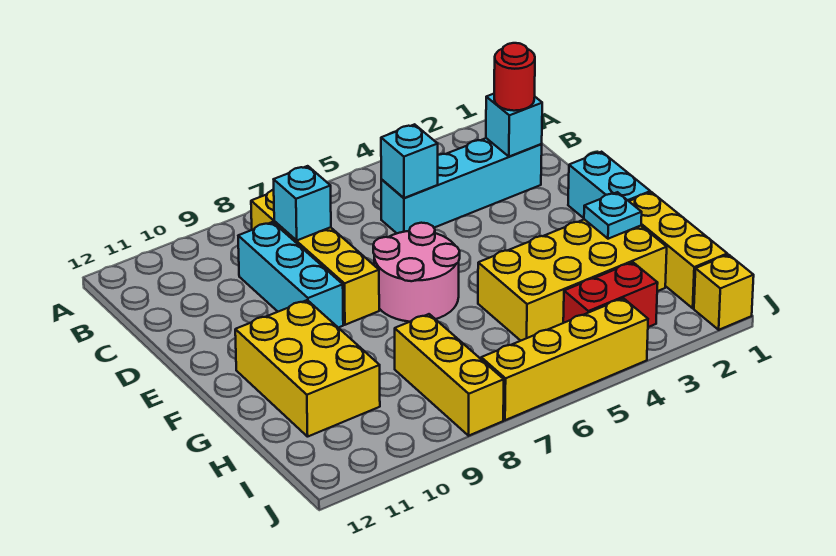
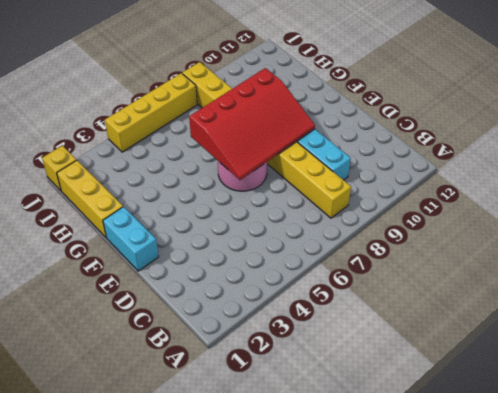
red 3x4 slope [189,68,315,180] -> none
none -> cyan 1x4 brick [381,138,542,233]
none -> yellow 2x3 brick [235,300,380,437]
none -> yellow 2x4 brick [478,219,667,341]

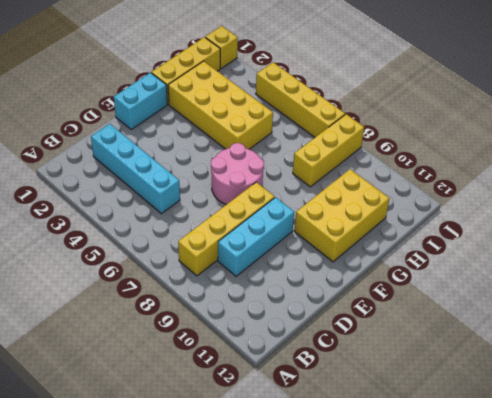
none -> red 1x2 brick [563,262,658,327]
none -> cyan 1x1 brick [486,94,542,157]
none -> cyan 1x1 brick [381,124,438,198]

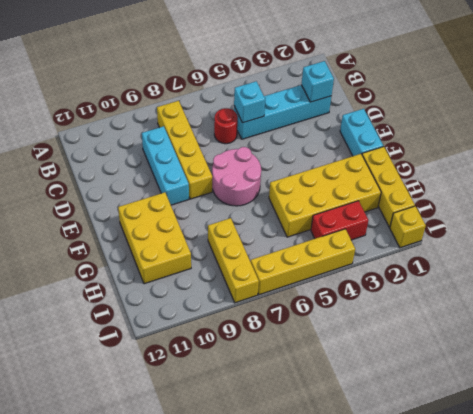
red 1x1 round brick [214,108,238,144] -> red 1x1 round brick moved to [494,43,535,111]
none -> cyan 1x1 brick [274,166,331,240]
none -> cyan 1x1 plate [584,192,642,239]

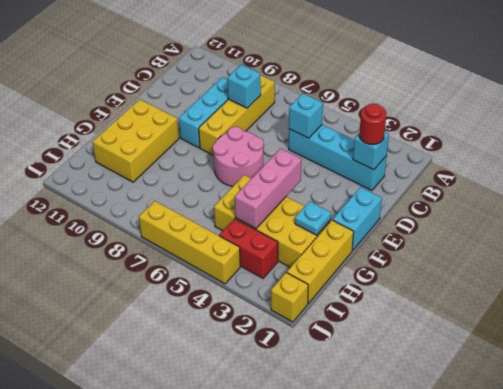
pink 1x3 brick [235,149,302,228] -> none
none -> yellow 1x3 brick [395,314,504,436]

